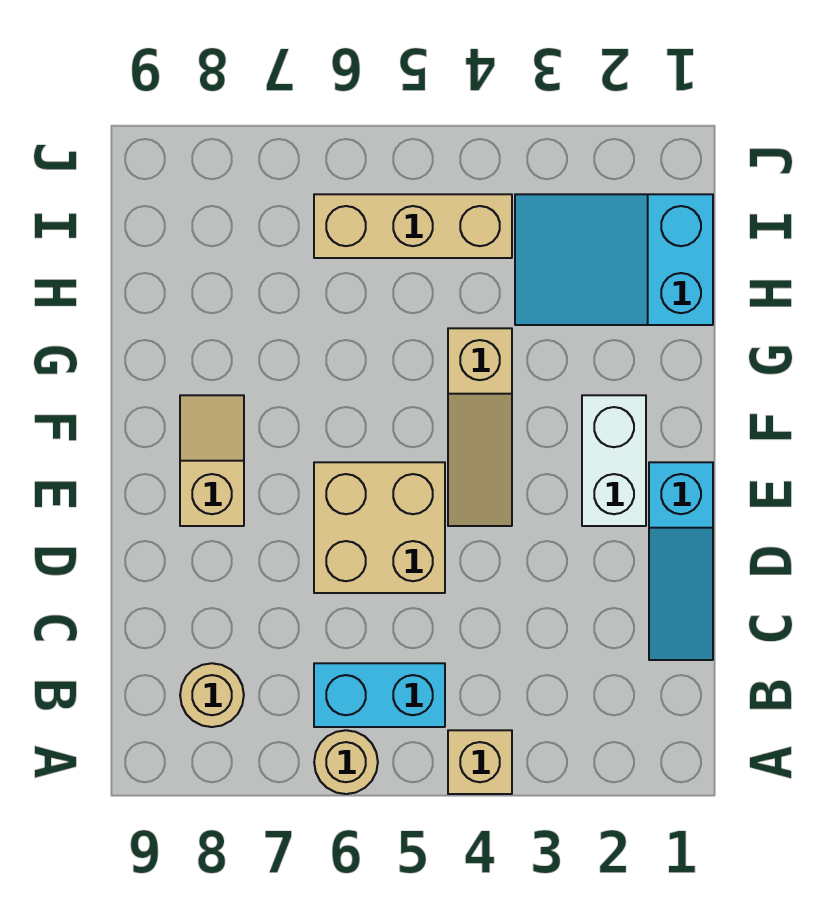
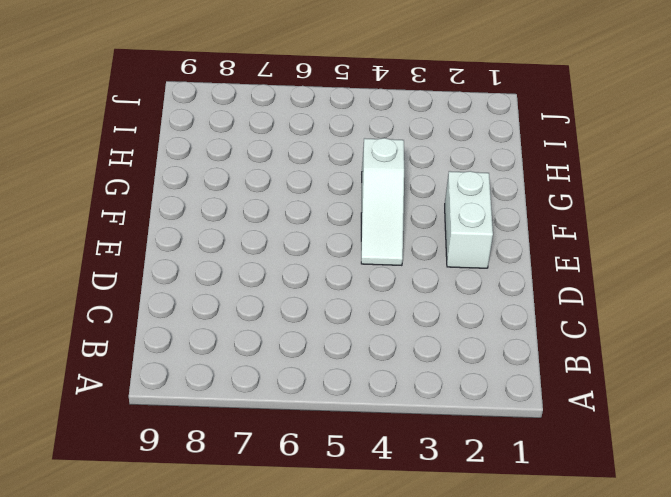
white 1x3 slope [361,138,404,265] -> tan 1x3 slope [448,328,512,526]
none -> tan 1x1 brick [448,730,512,794]
none -> tan 1x1 round brick [314,730,378,794]

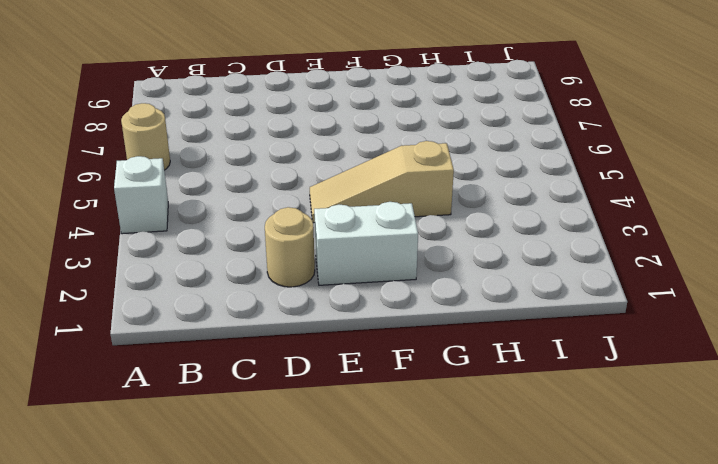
white 1x1 brick [114,156,168,234] -> tan 1x1 brick [448,730,512,794]
tan 1x1 round brick [265,207,315,287] -> tan 1x1 round brick moved to [180,663,244,727]
none -> cyan 1x2 brick [314,663,445,727]
none -> cyan 1x3 slope [649,462,713,660]

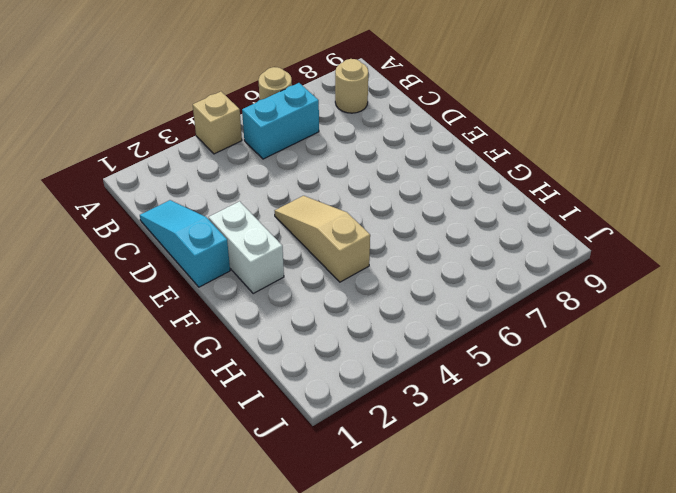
none -> tan 2x2 brick [314,462,445,593]
none -> tan 1x2 slope [180,395,244,526]

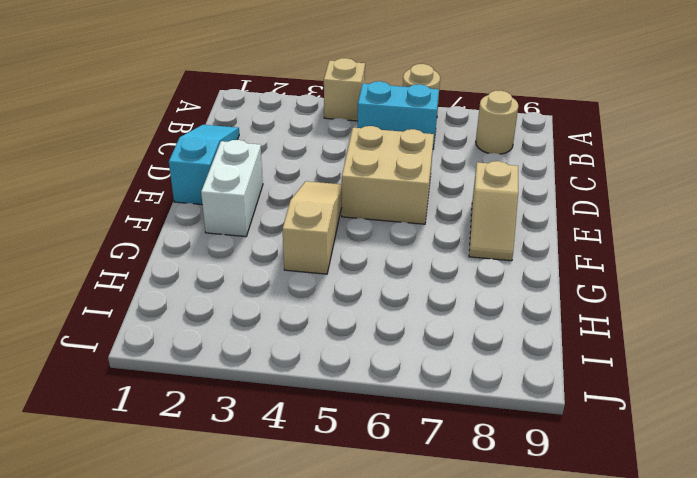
none -> cyan 2x3 slope [515,194,713,325]
none -> tan 1x3 brick [314,194,512,258]

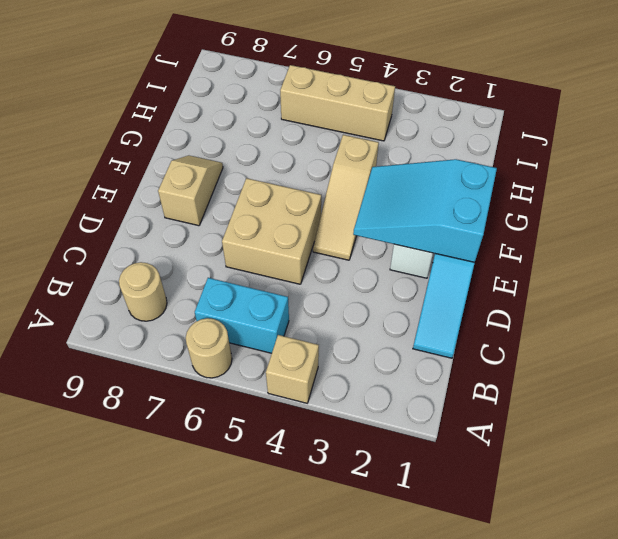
cyan 2x3 slope [353,159,497,262] -> cyan 2x3 slope moved to [515,194,713,325]

